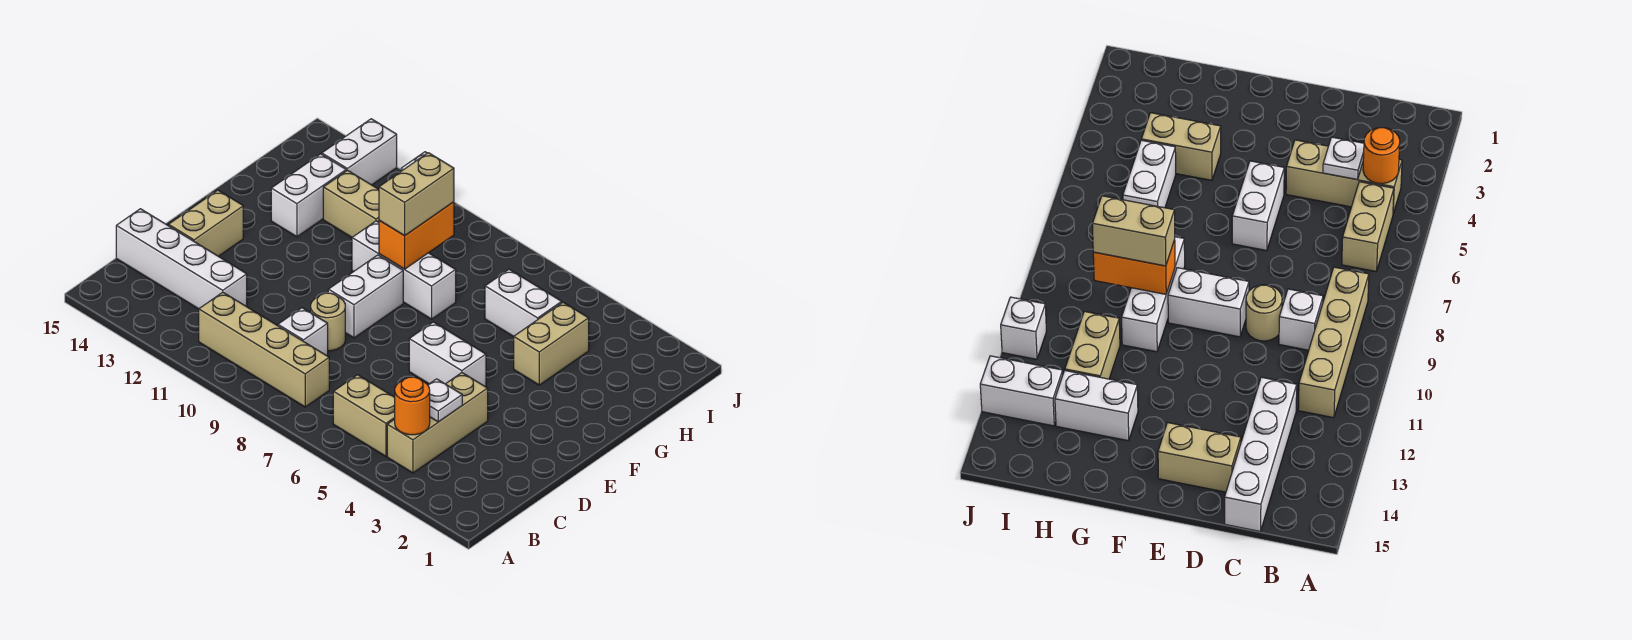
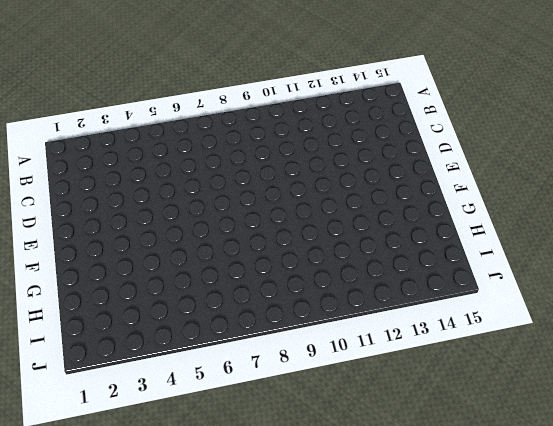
none -> tan 1x3 brick [387,373,488,473]
none -> tan 1x2 brick [333,375,395,456]
none -> tan 1x4 brick [199,292,329,407]

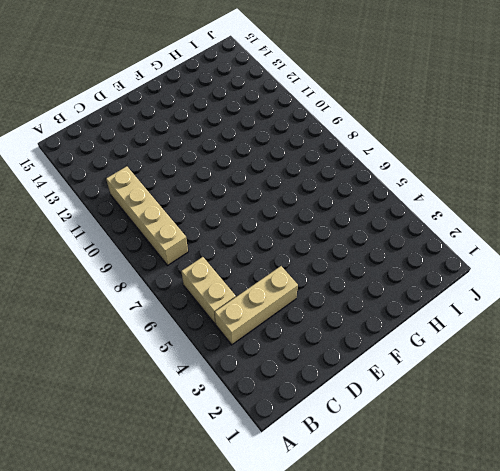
none -> white 1x1 brick [278,308,328,356]
none -> white 1x4 brick [116,209,247,309]
none -> tan 1x1 round brick [311,293,345,351]

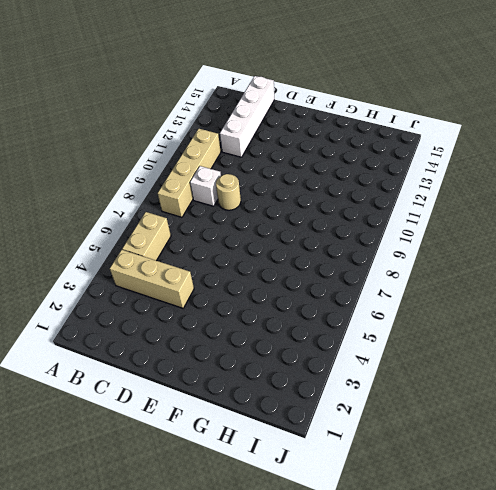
none -> tan 1x2 brick [169,190,243,256]
none -> white 1x2 brick [409,322,486,387]
none -> white 1x2 brick [328,255,403,338]

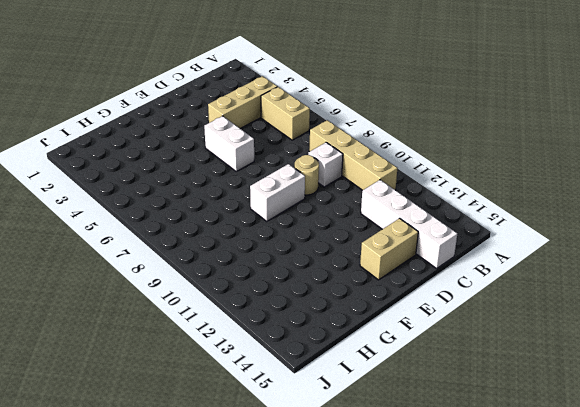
none -> tan 1x2 brick [514,302,589,385]
none -> white 1x3 brick [352,221,456,319]
none -> white 1x2 brick [271,154,346,237]

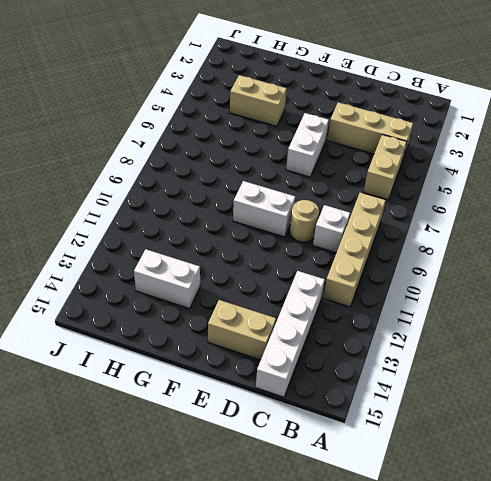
none -> white 1x3 brick [352,221,456,319]
none -> white 1x2 brick [485,269,562,337]
none -> tan 1x2 brick [323,170,379,237]

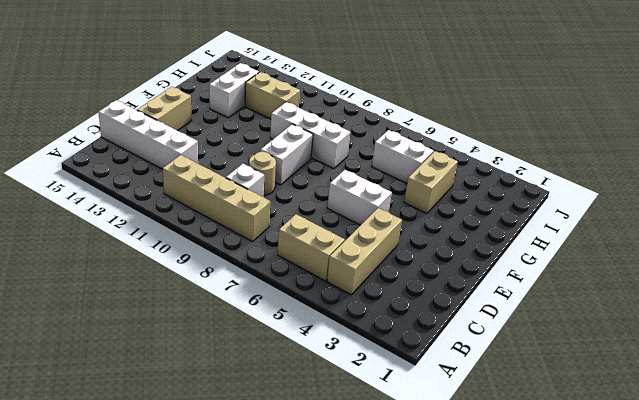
none -> white 1x2 brick [322,119,397,185]
none -> white 1x1 brick [1001,297,1047,359]
none -> orange 1x1 round brick [394,377,430,435]

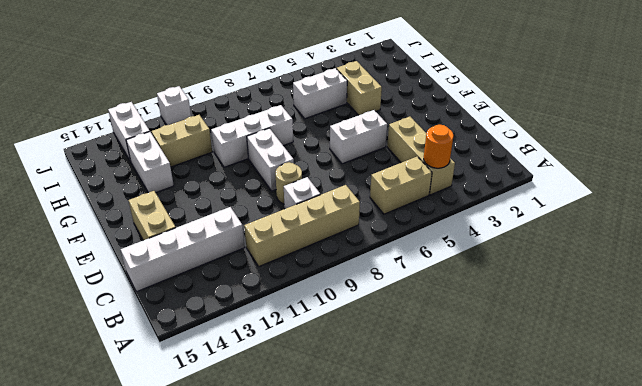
none -> white 1x1 plate [428,379,462,422]
none -> orange 1x2 brick [379,202,454,269]
none -> tan 1x2 brick [379,153,454,236]

